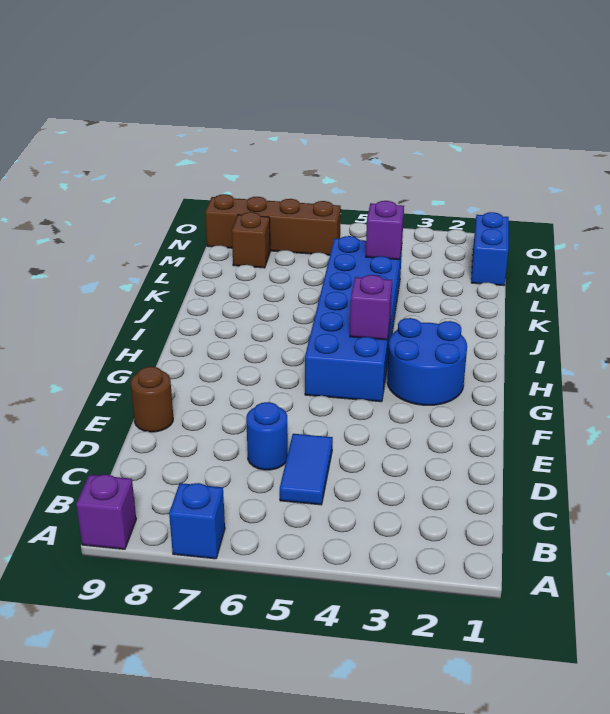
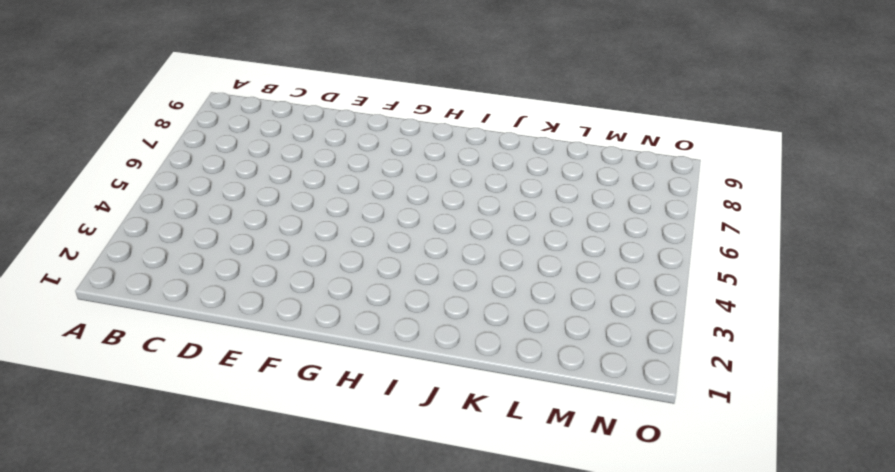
none -> blue 1x1 brick [169,483,225,559]
none -> purple 1x1 brick [76,474,136,549]
none -> blue 1x2 tile [280,434,333,505]

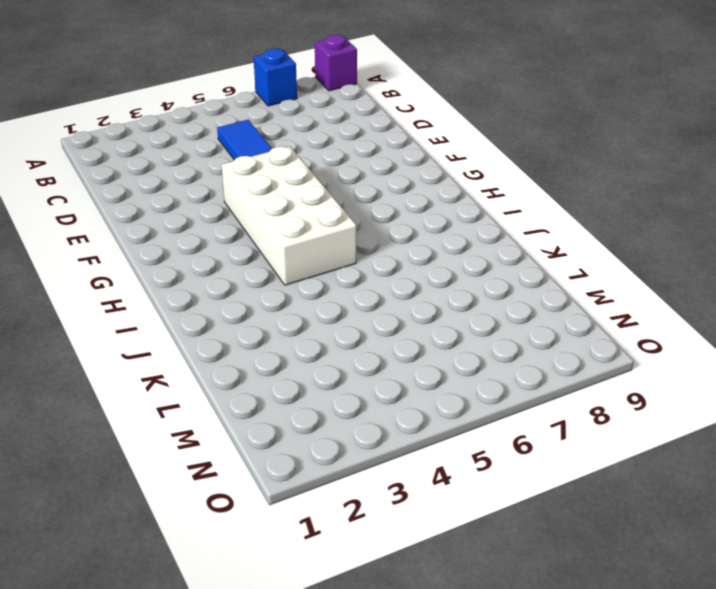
white 2x4 brick [221,146,356,285] -> blue 2x6 brick [305,236,402,402]
none -> blue 1x1 round brick [246,402,288,470]
none -> brown 1x1 round brick [131,367,173,432]
none -> blue 2x2 round brick [387,318,467,405]

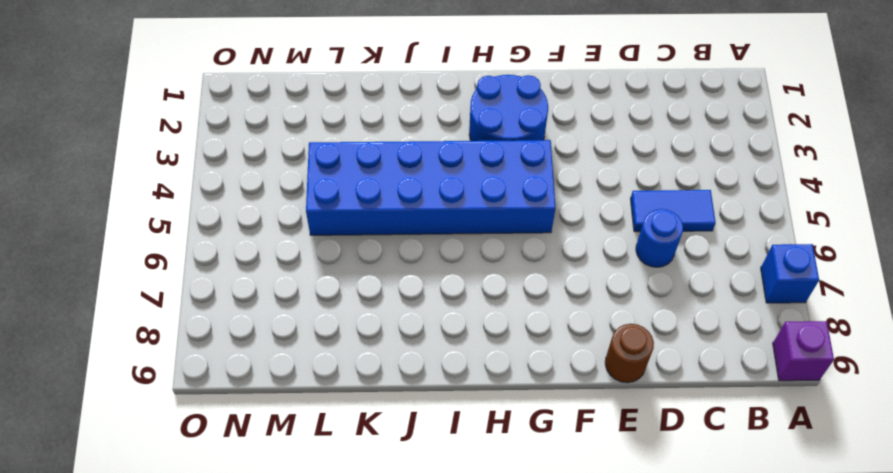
none -> blue 1x2 brick [471,212,509,286]
none -> brown 1x1 brick [232,212,270,268]
none -> brown 1x4 brick [205,194,341,255]

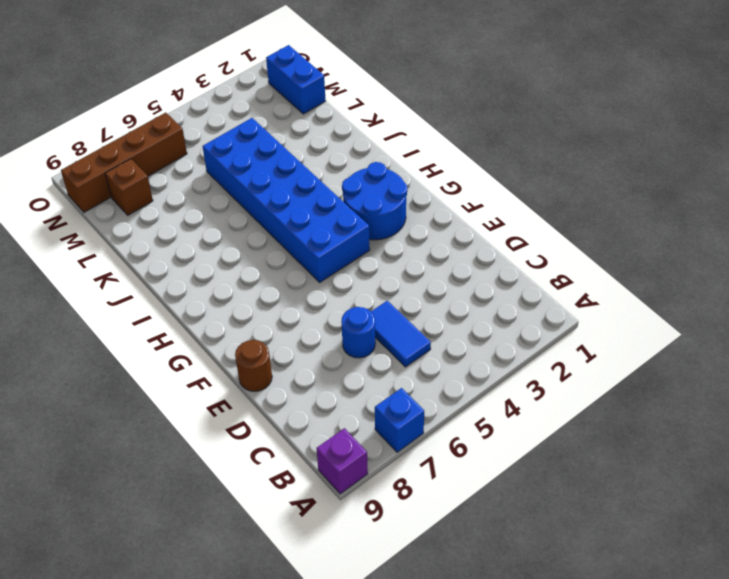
none -> purple 1x1 brick [350,275,392,340]
none -> purple 1x1 brick [366,201,404,260]

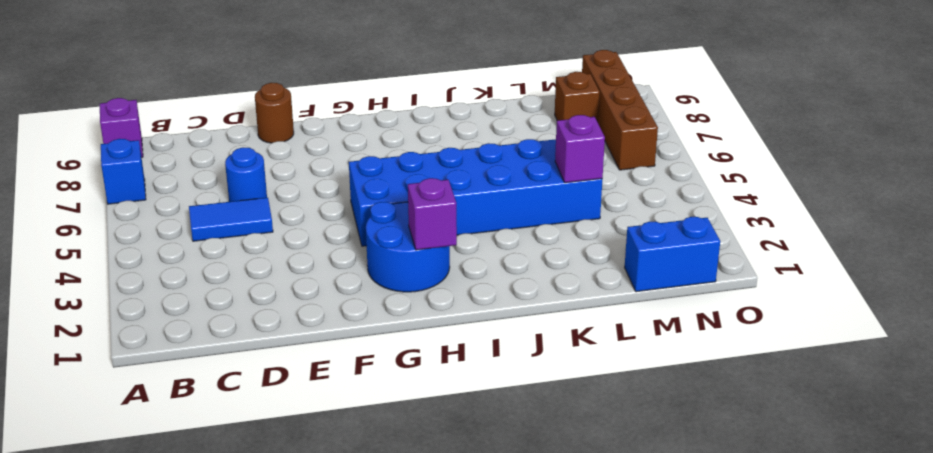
purple 1x1 brick [408,178,457,250] -> purple 1x1 brick moved to [350,275,392,340]

